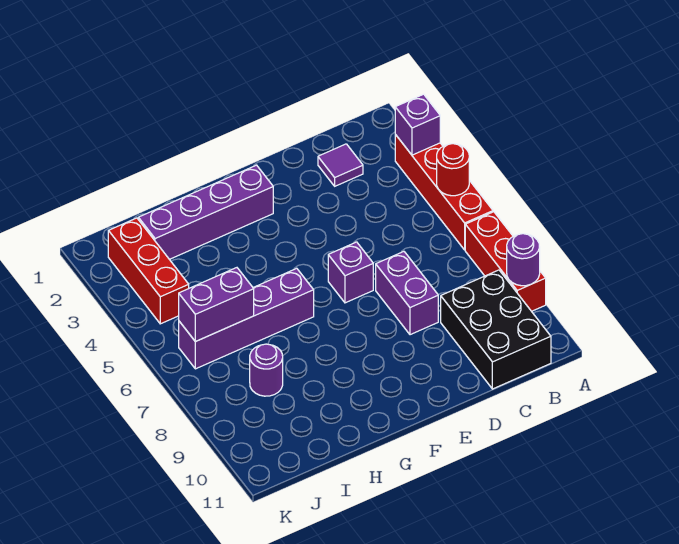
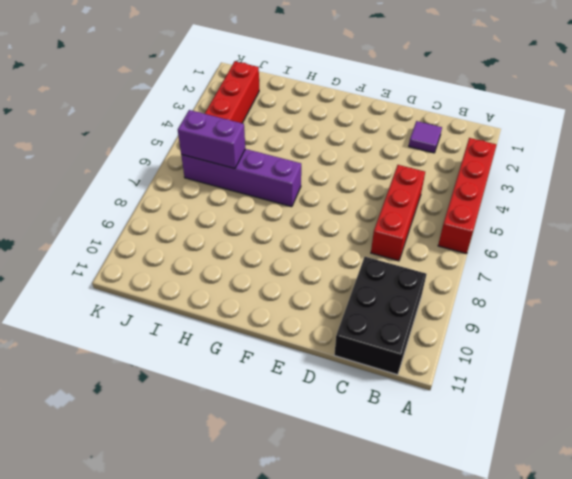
red 1x3 brick [371,165,425,261] -> red 1x3 brick moved to [465,212,546,311]
none -> purple 1x2 brick [376,252,438,335]
none -> purple 1x1 brick [328,242,373,303]
none -> purple 1x4 brick [138,165,273,259]

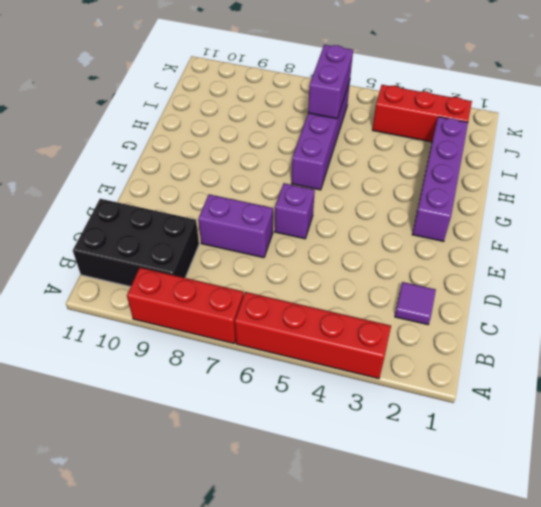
none -> purple 1x1 round brick [250,344,283,396]
none -> purple 1x1 brick [395,94,440,155]
none -> red 1x1 round brick [437,144,469,196]

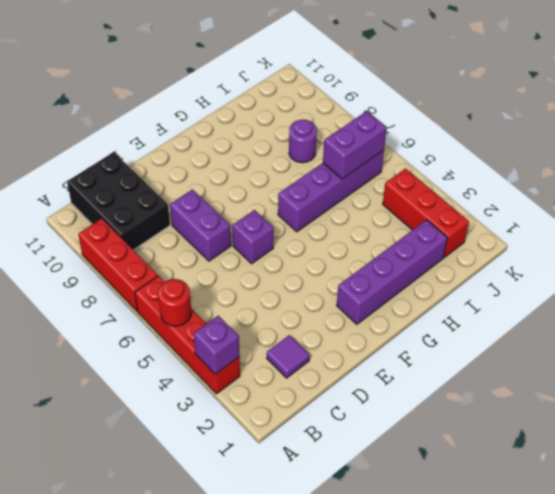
none -> purple 1x1 round brick [507,234,540,286]

